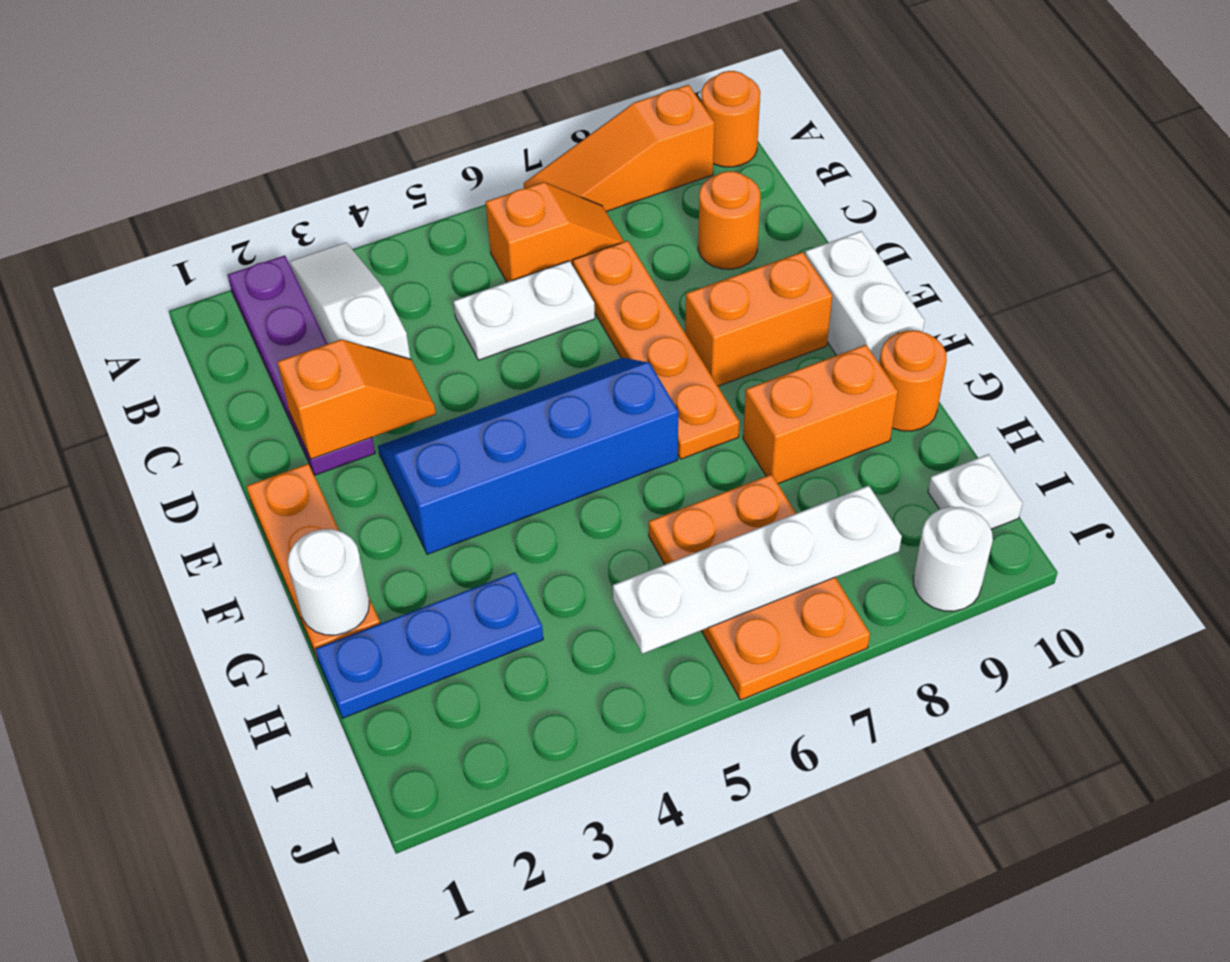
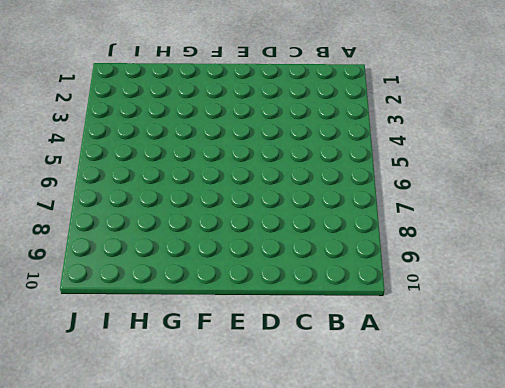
none -> purple 1x4 plate [228,255,375,475]
none -> white 1x3 slope [290,242,410,359]
none -> orange 1x3 slope [524,85,715,211]

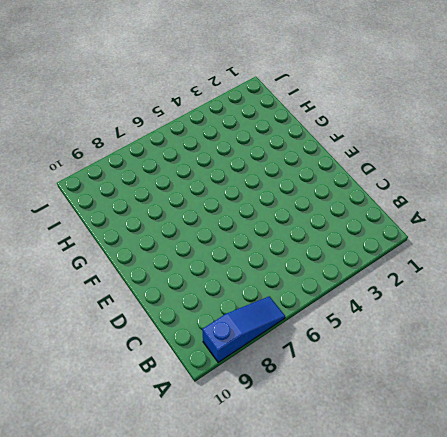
blue 1x3 slope [202,296,285,362] -> orange 1x3 slope [524,85,715,211]
none -> purple 1x4 plate [228,255,375,475]
none -> white 1x3 slope [290,242,410,359]
none -> orange 1x1 round brick [701,71,760,167]

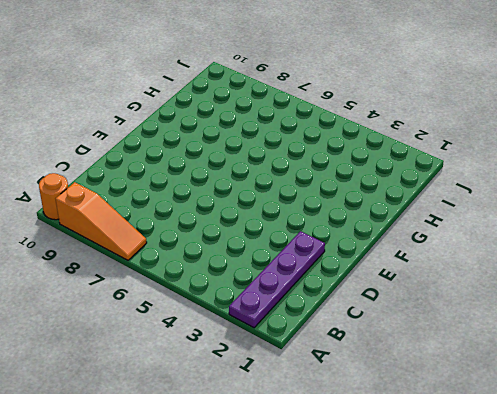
none -> white 1x3 slope [290,242,410,359]
none -> orange 1x2 slope [486,182,624,282]
none -> white 1x2 plate [454,261,595,360]

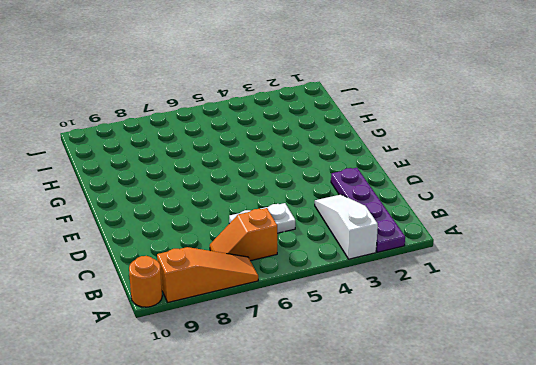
white 1x3 slope [315,195,378,259] -> white 1x3 slope turned to [290,242,410,359]
none -> orange 1x4 plate [573,241,739,459]
none -> orange 1x1 round brick [698,171,760,269]
none -> orange 1x3 plate [246,464,380,660]

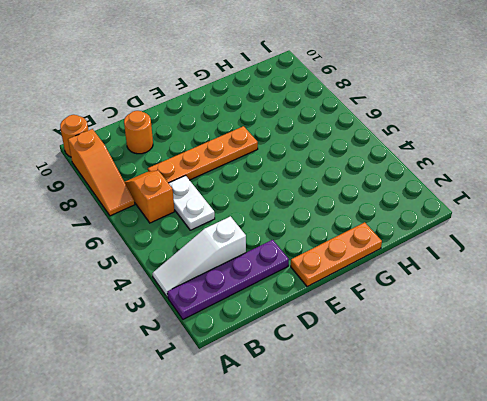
none -> blue 2x4 slope [378,358,678,554]
none -> orange 1x2 brick [685,252,832,386]
none -> white 1x2 brick [805,231,925,363]

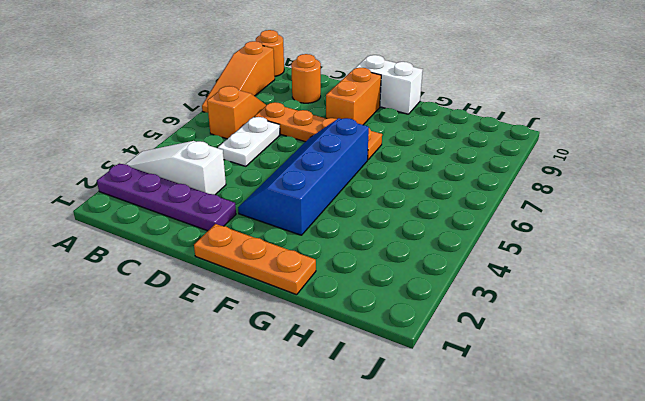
none -> orange 1x2 brick [743,345,898,484]
none -> orange 1x1 round brick [879,330,947,431]
none -> blue 1x3 plate [315,572,543,718]

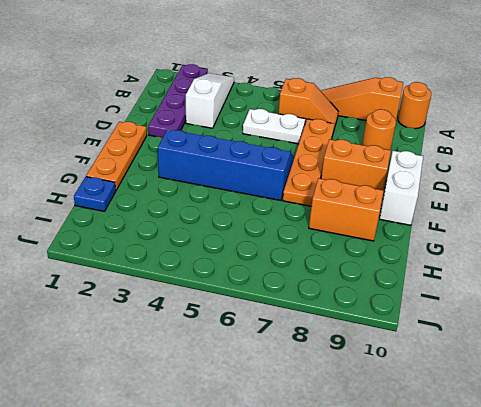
blue 1x1 plate [74,177,116,212] -> blue 1x3 plate [315,572,543,718]
none -> orange 1x1 round brick [879,330,947,431]
none -> orange 2x3 plate [649,474,870,700]
none -> white 1x1 plate [928,454,1023,529]

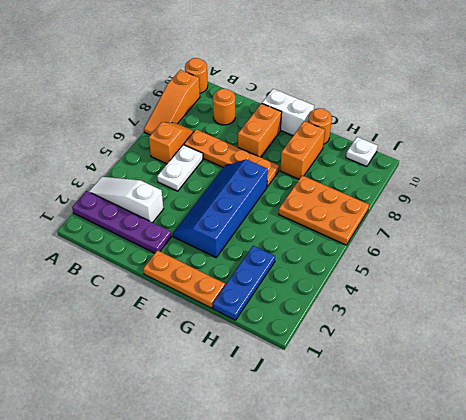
none -> white 1x1 round brick [913,507,993,611]
none -> orange 1x2 slope [277,339,436,459]
none -> white 1x1 round brick [288,529,370,635]

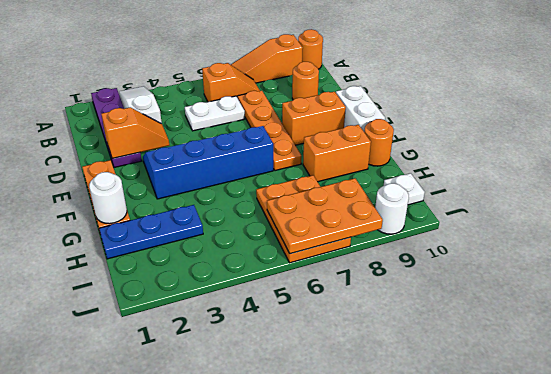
orange 2x3 plate [267,178,383,254] -> white 1x4 plate [613,486,902,654]

